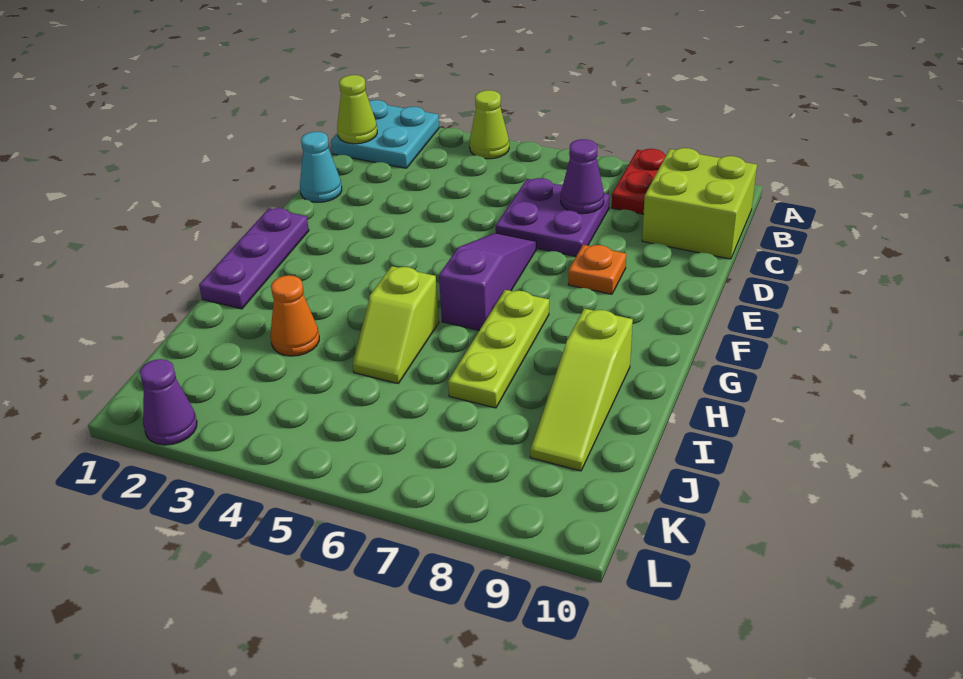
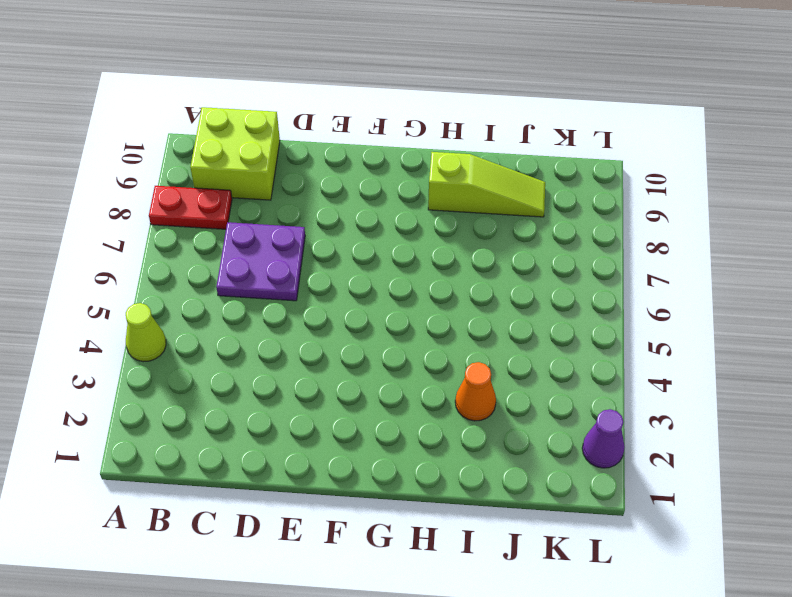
none -> cyan 2x2 plate [331,100,439,168]
none -> cyan 1x1 cone [300,132,342,202]
none -> purple 1x3 slope [439,233,536,330]

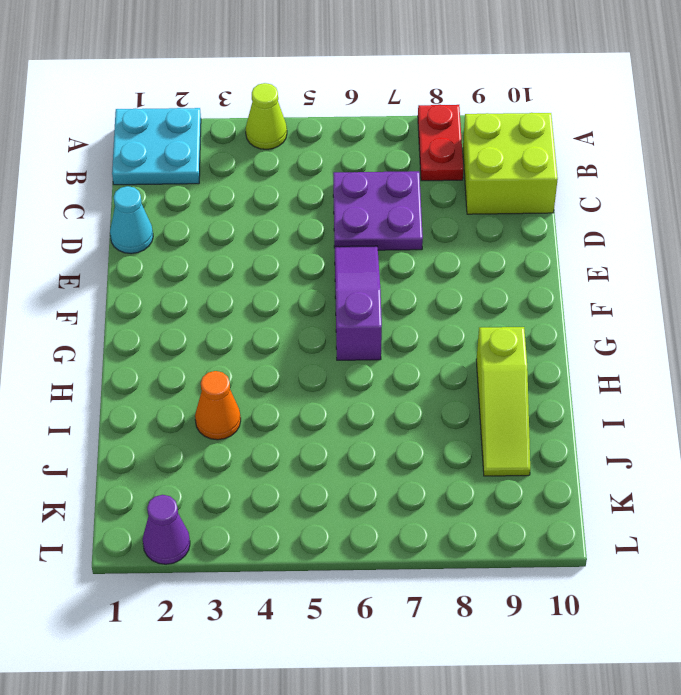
none -> orange 1x1 plate [568,245,626,294]
none -> purple 1x3 plate [199,208,309,309]
none -> lime 1x3 plate [448,290,549,408]

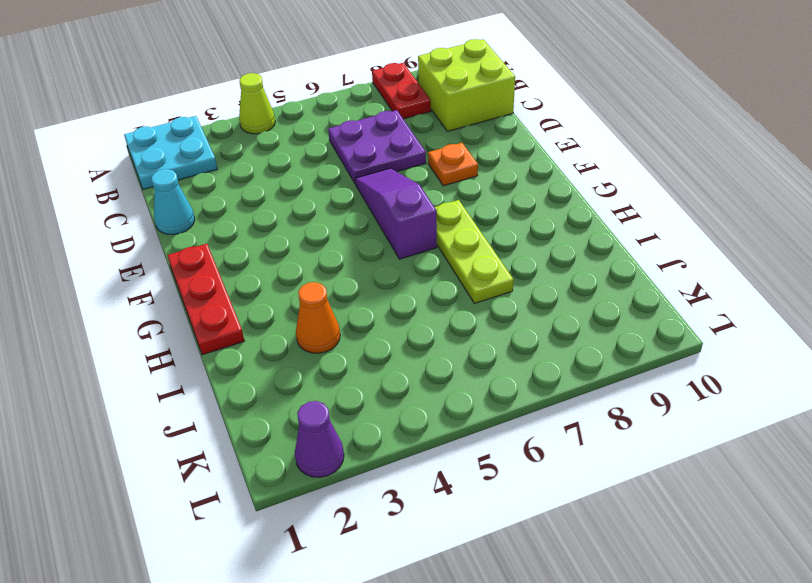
red 1x3 plate [167,244,244,355] -> purple 1x3 plate [199,208,309,309]
none -> lime 1x2 slope [353,266,439,384]
none -> lime 1x3 slope [530,308,633,471]
none -> lime 1x1 cone [337,75,377,144]

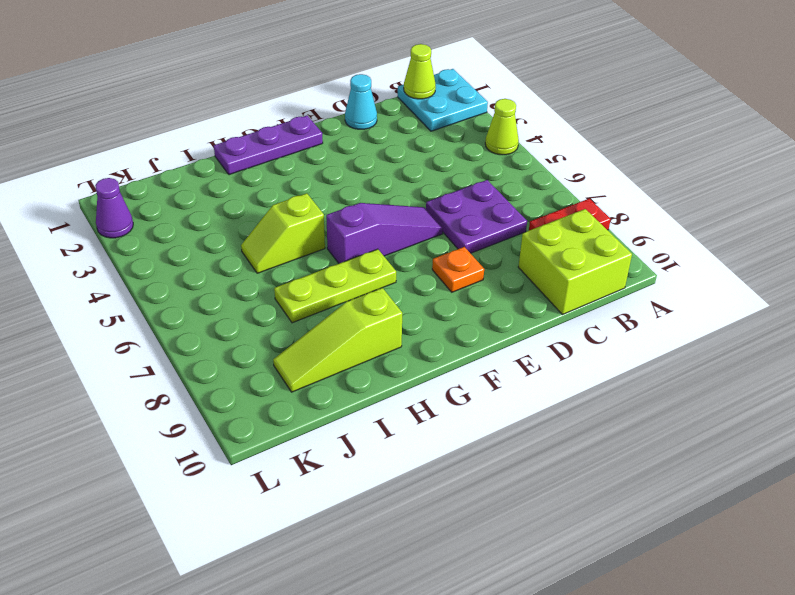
none -> orange 1x1 cone [270,275,319,356]
none -> purple 1x1 cone [561,139,604,214]

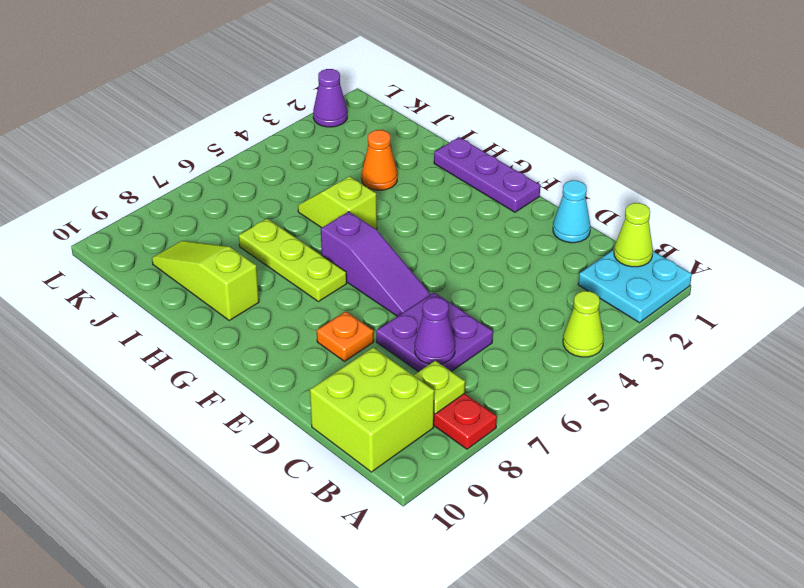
lime 1x1 plate [414,361,465,414] -> none

